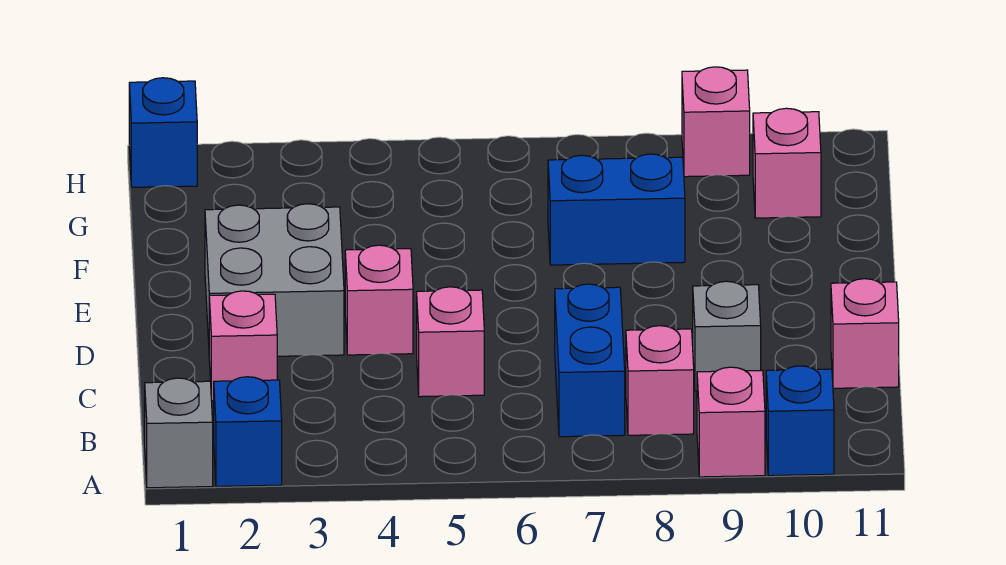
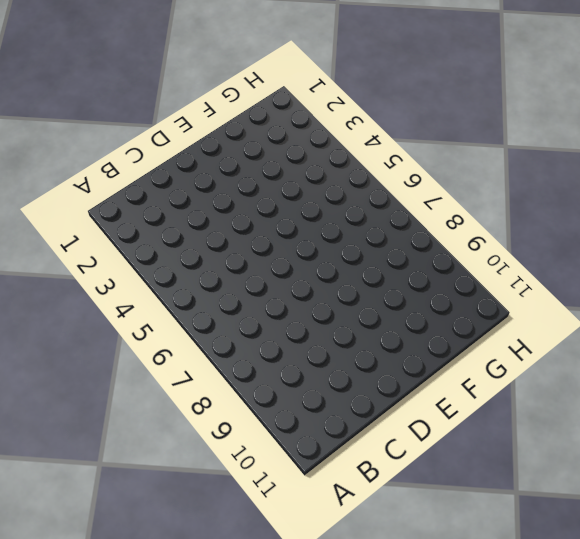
none -> grey 1x1 brick [145,378,213,488]
none -> blue 1x1 brick [214,377,282,486]
none -> pink 1x1 brick [697,367,765,477]

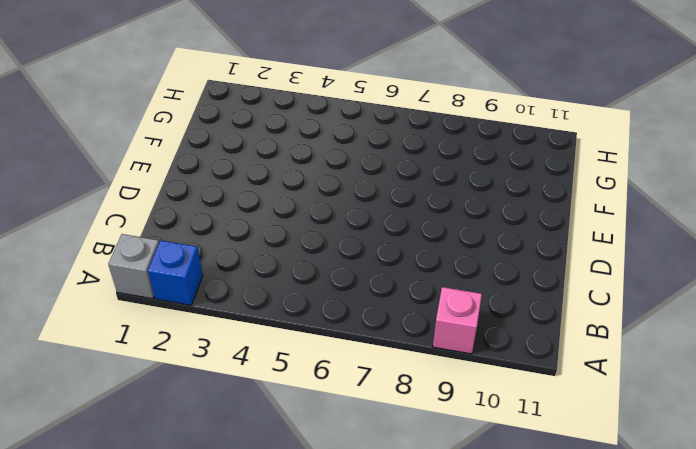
none -> blue 1x1 brick [766,366,834,476]
none -> blue 1x2 brick [555,284,625,437]
none -> pink 1x1 brick [626,326,694,435]

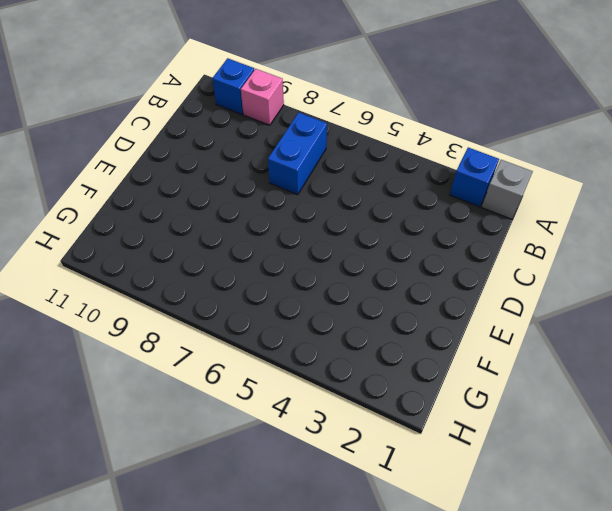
none -> pink 1x1 brick [626,326,694,435]
none -> pink 1x1 brick [209,291,277,401]
none -> pink 1x1 brick [417,287,484,397]

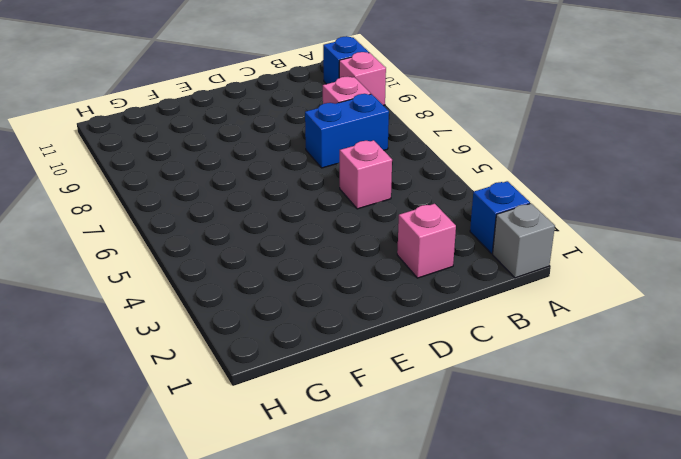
none -> grey 1x1 brick [693,281,761,391]
none -> pink 1x1 brick [831,279,899,388]
none -> grey 2x2 brick [205,204,344,356]

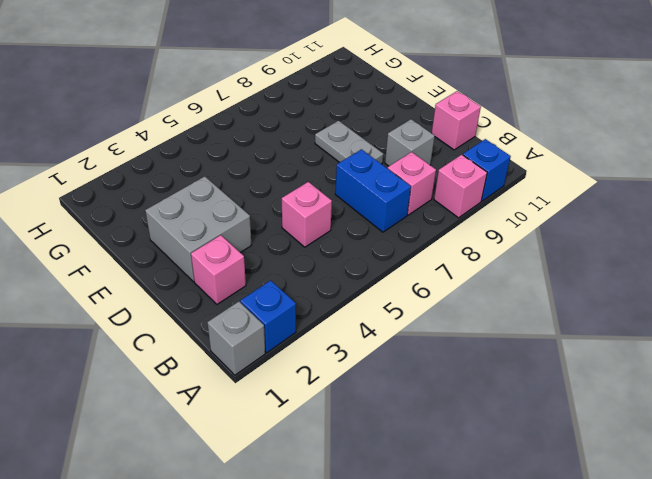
grey 1x2 plate [315,121,383,164] -> none
none -> pink 1x1 brick [345,245,413,355]
none -> blue 1x2 brick [548,154,685,265]
none -> pink 1x1 brick [753,108,821,218]

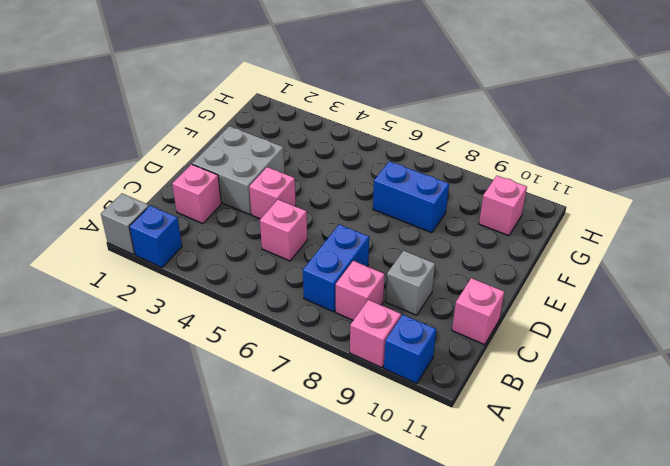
none -> blue 1x1 brick [129,78,197,187]
none -> pink 1x1 brick [682,67,750,177]

